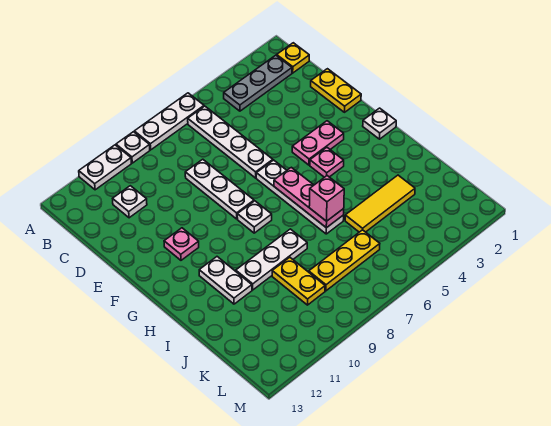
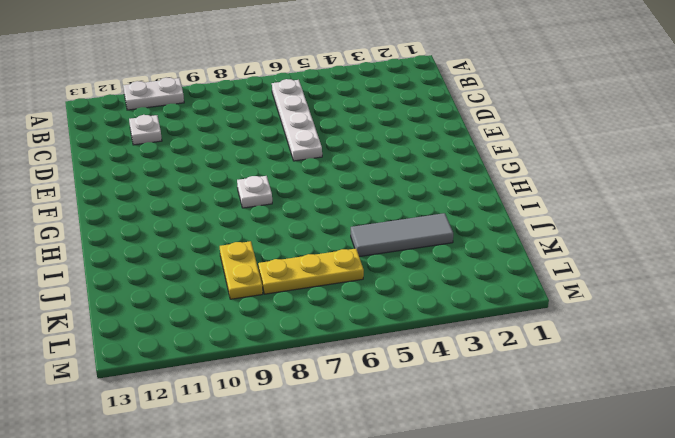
grey 1x3 tile [351,213,453,257] -> yellow 1x3 tile [345,175,415,232]
none -> white 1x3 plate [134,93,204,150]
none -> white 1x1 plate [116,132,150,163]
none -> yellow 1x1 plate [277,43,309,73]

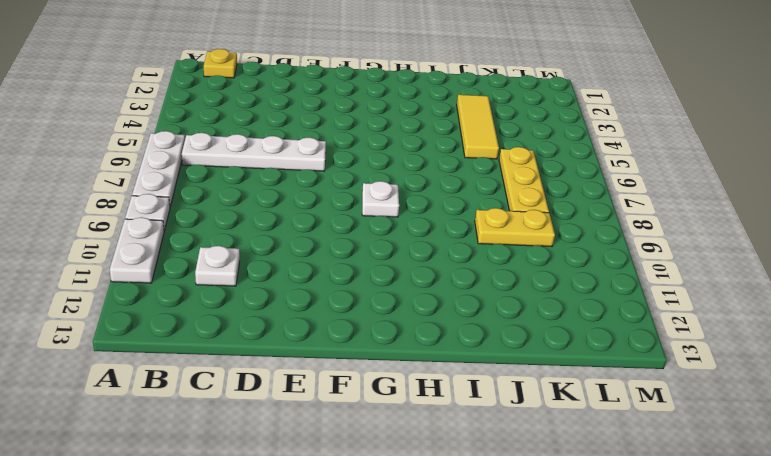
none -> grey 1x3 plate [224,55,292,111]
none -> yellow 1x2 plate [311,69,361,112]
none -> white 1x3 plate [185,159,254,219]

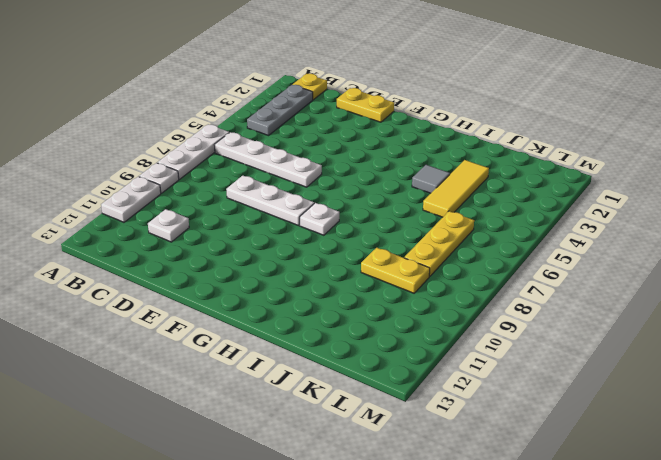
grey 1x1 tile [412,165,450,193] -> none
none -> pink 1x2 plate [292,121,344,165]
none -> white 1x4 plate [256,160,344,234]
none -> pink 1x1 plate [164,228,199,260]

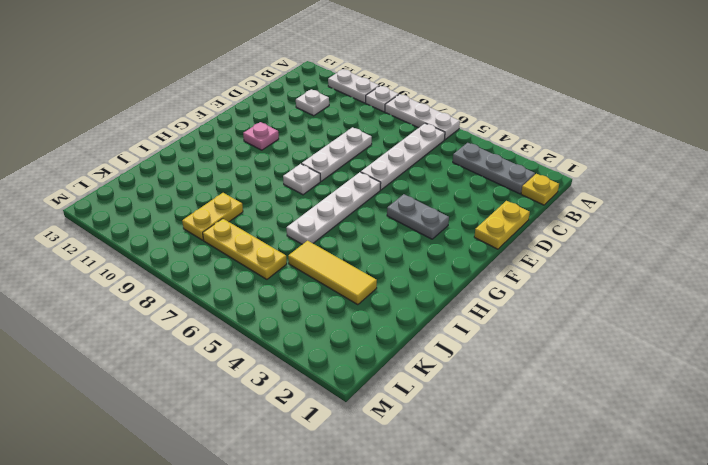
grey 1x2 plate [387,194,449,239] -> pink 1x2 plate [292,121,344,165]
none -> white 1x1 plate [363,108,396,139]
none -> pink 1x1 plate [310,147,344,177]
none -> white 1x2 plate [199,257,252,304]

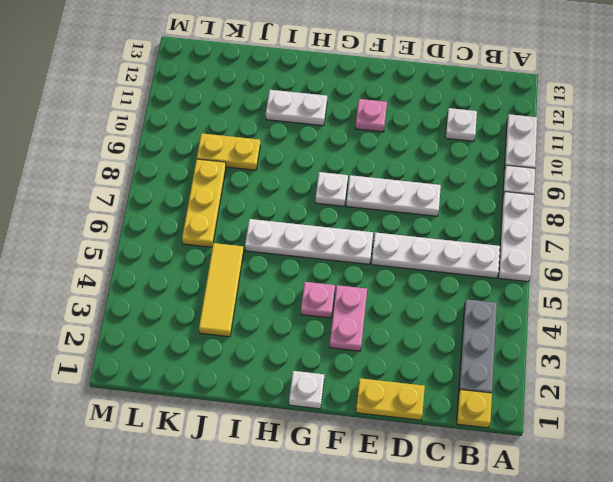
none -> white 1x3 plate [236,229,307,290]
none -> pink 1x3 plate [274,167,344,228]
none -> pink 1x1 brick [309,176,344,221]

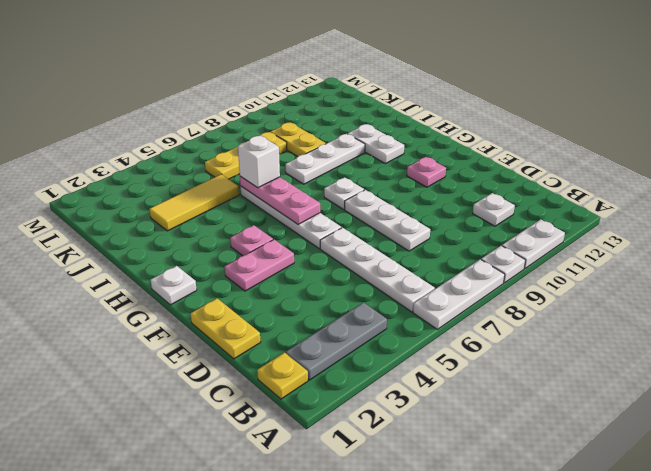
white 1x1 brick [238,135,280,188] -> pink 1x1 brick [309,176,344,221]

